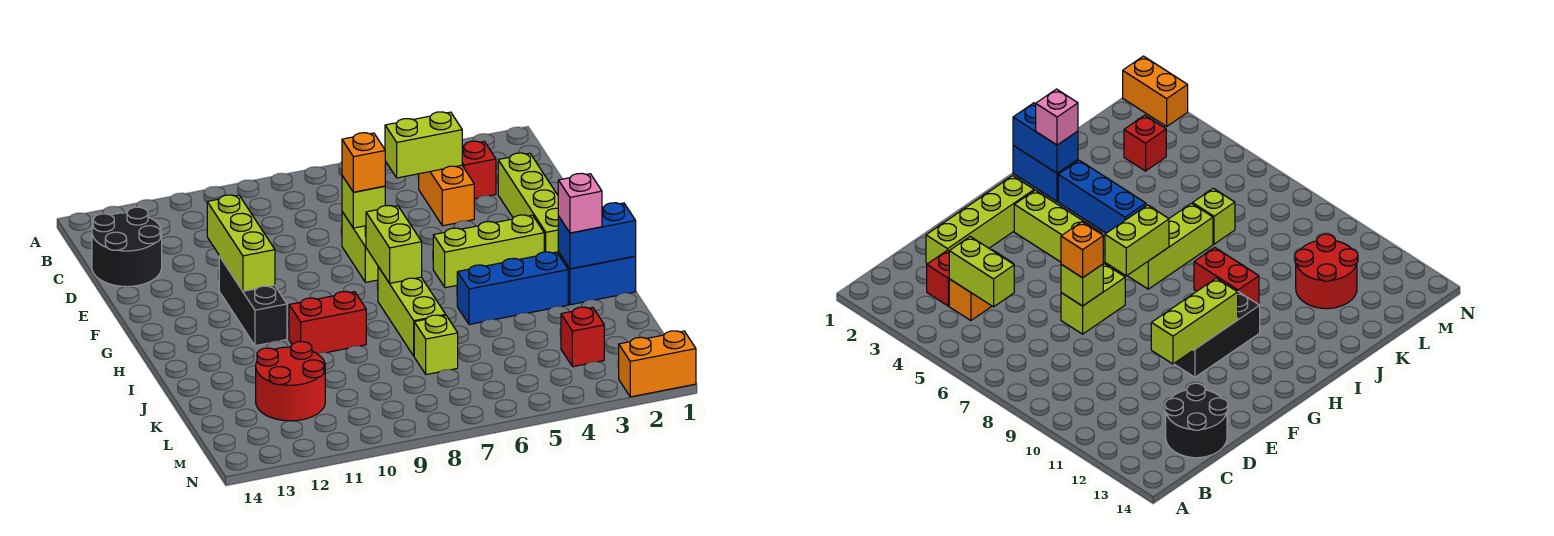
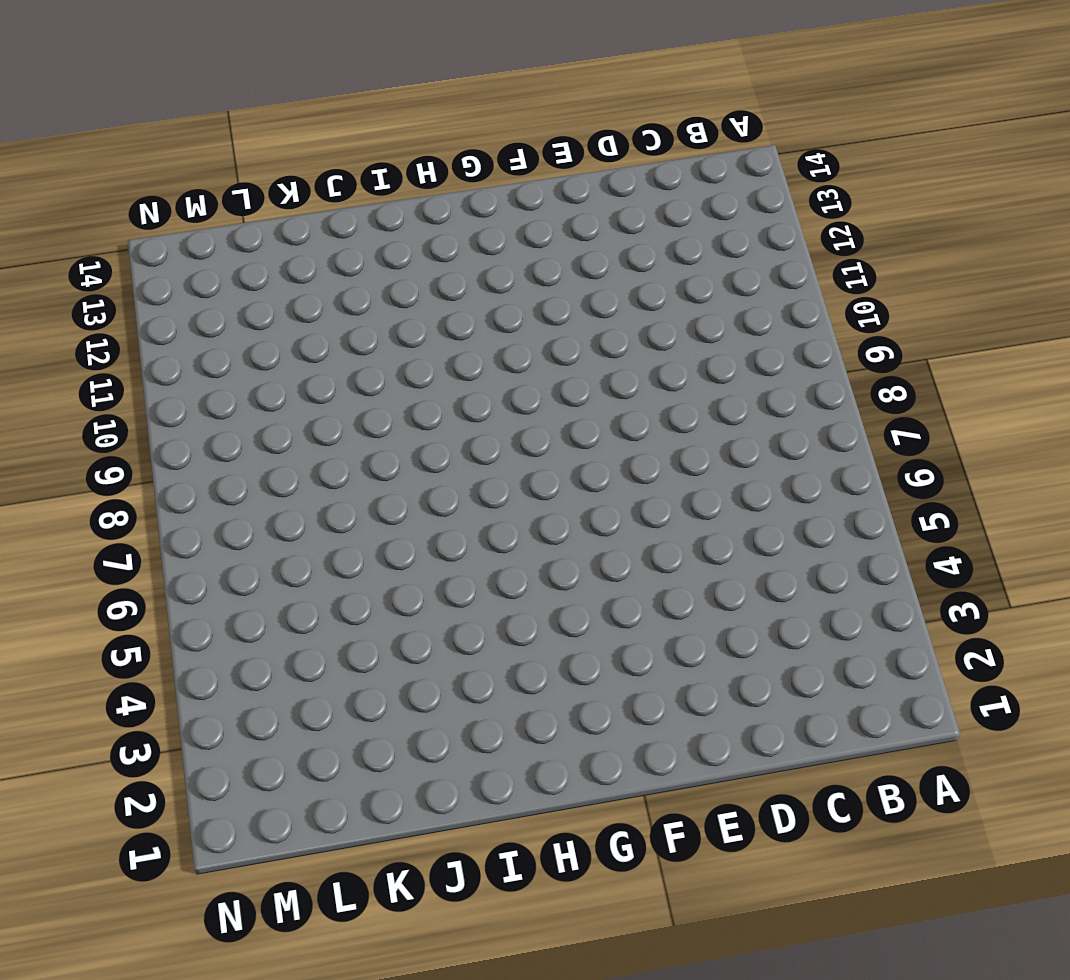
none -> red 1x1 brick [462,141,496,199]
none -> orange 1x2 brick [419,165,474,226]
none -> black 2x2 round brick [92,207,162,287]

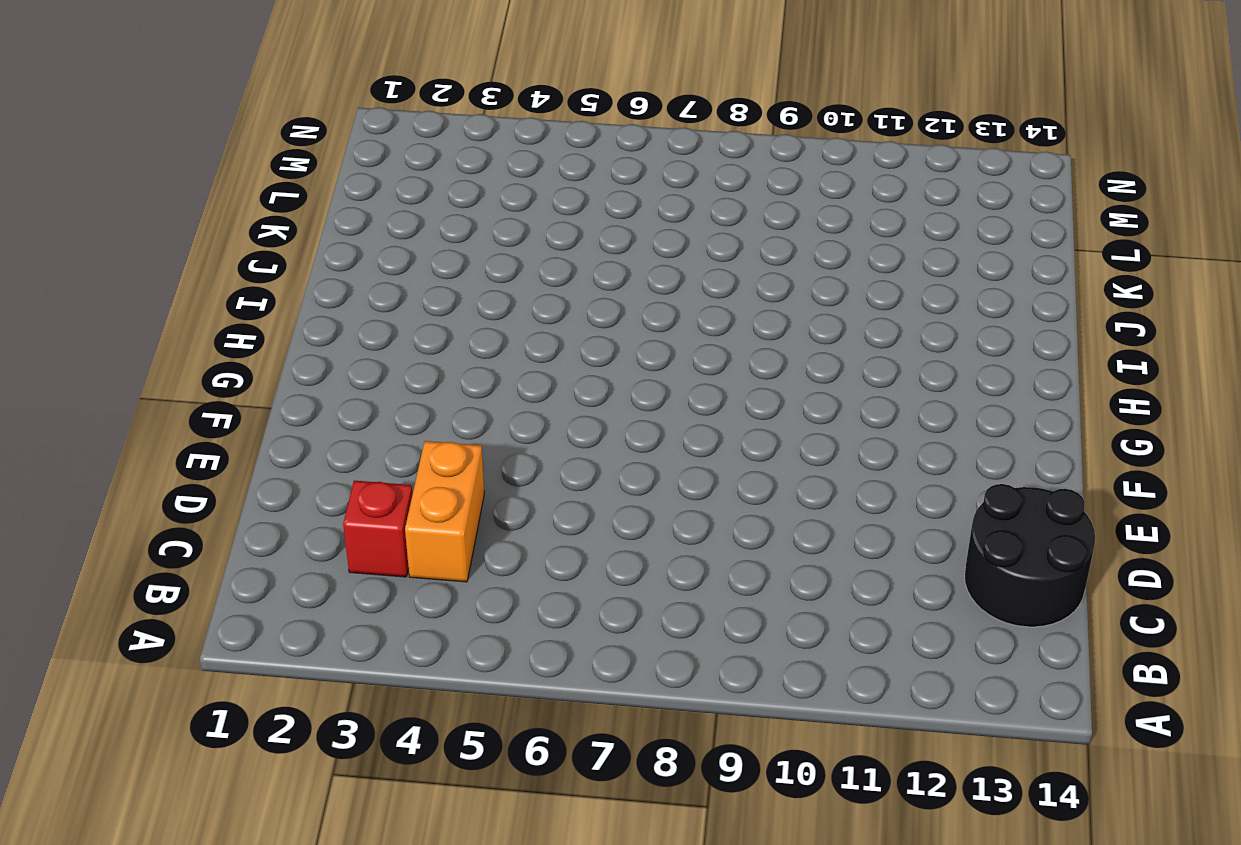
none -> lime 1x4 brick [498,153,559,253]
none -> lime 1x2 brick [342,212,378,282]
none -> black 1x3 brick [219,256,287,346]

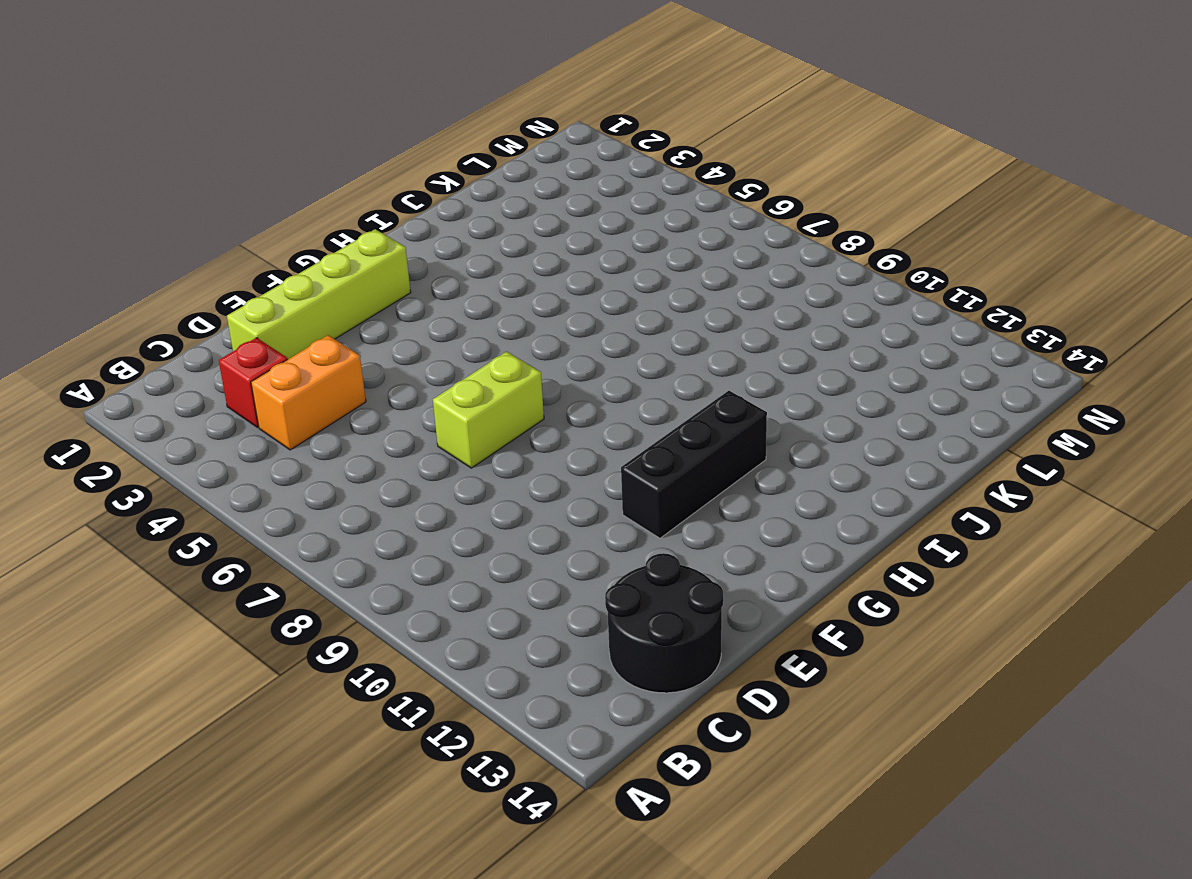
none -> lime 1x3 brick [433,215,544,288]
none -> lime 1x3 brick [378,267,446,356]
none -> blue 1x2 brick [558,252,636,305]

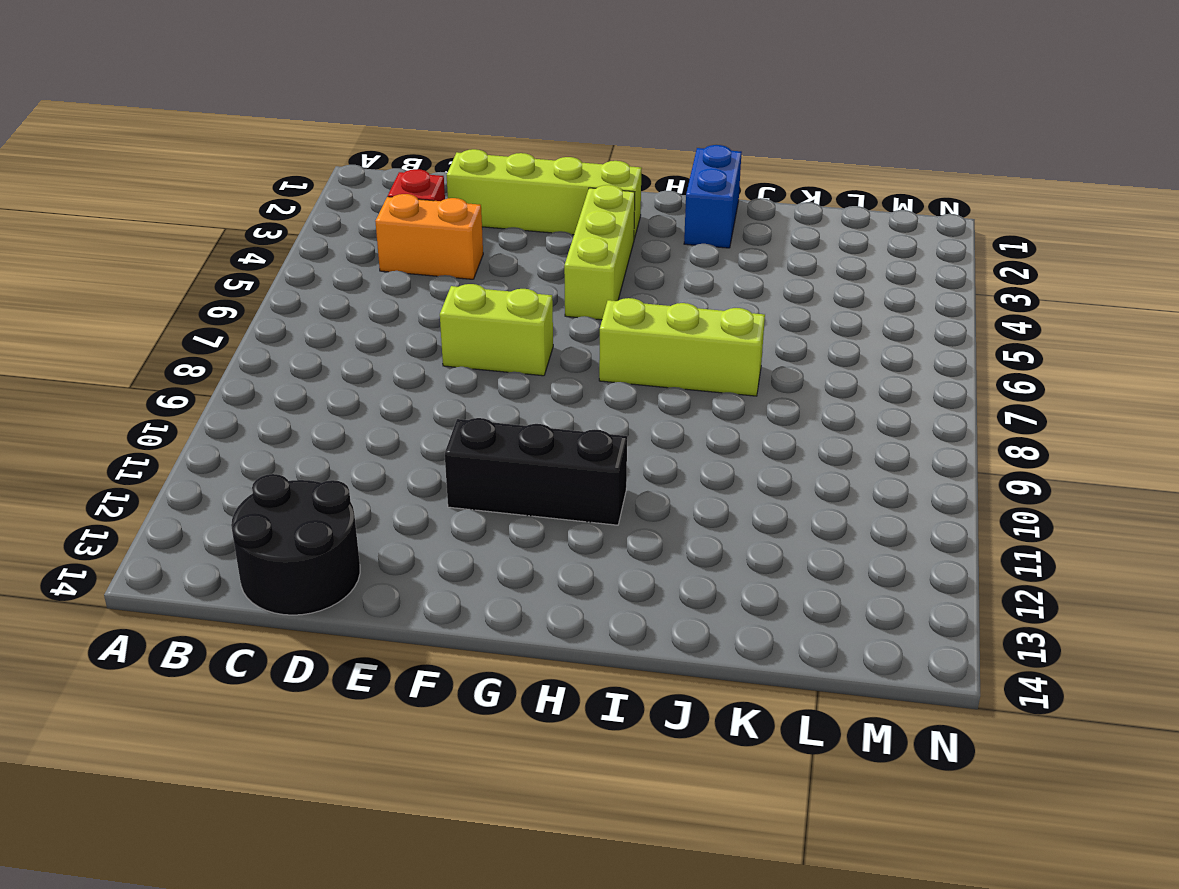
none -> blue 1x3 brick [457,252,568,325]
none -> red 1x2 brick [289,291,366,353]
none -> lime 1x1 brick [414,315,458,375]

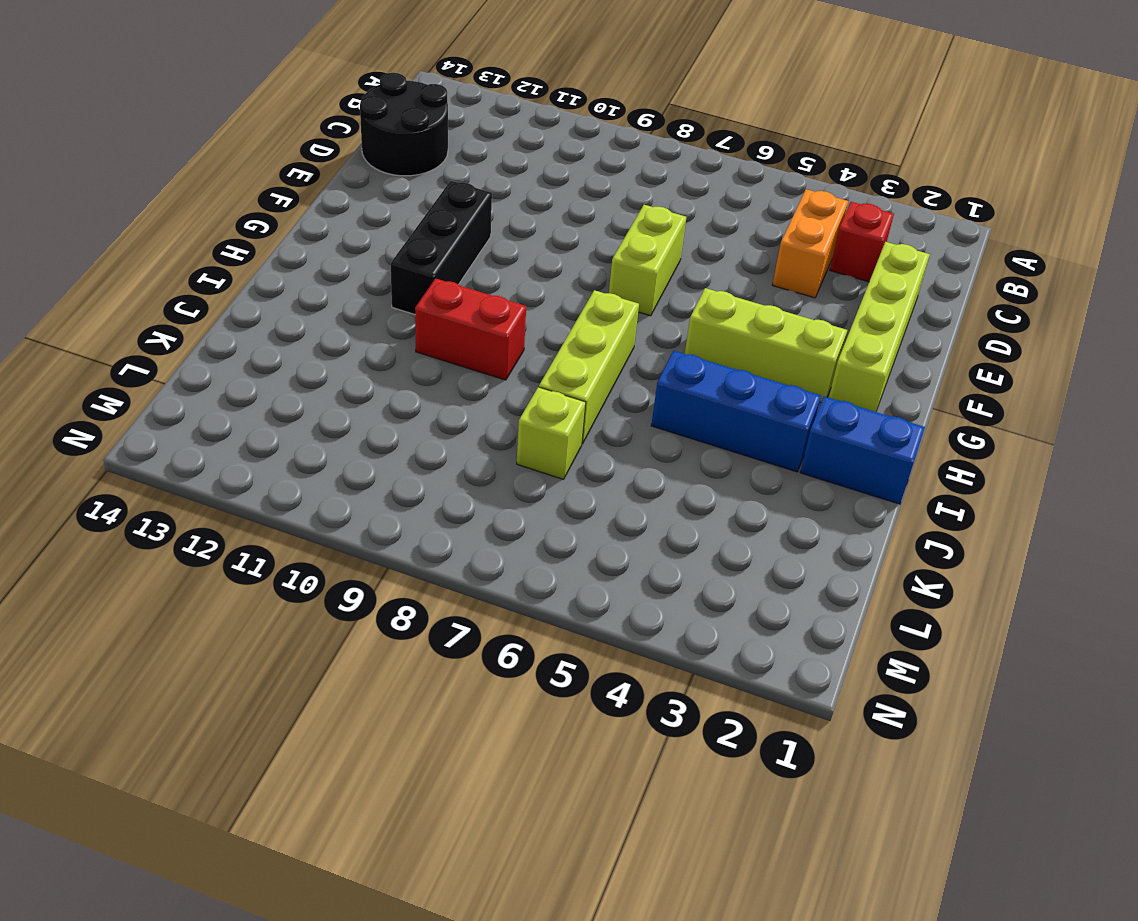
none -> red 2x2 round brick [256,342,325,421]
none -> red 1x1 brick [561,307,604,367]
none -> orange 1x2 brick [619,331,696,397]

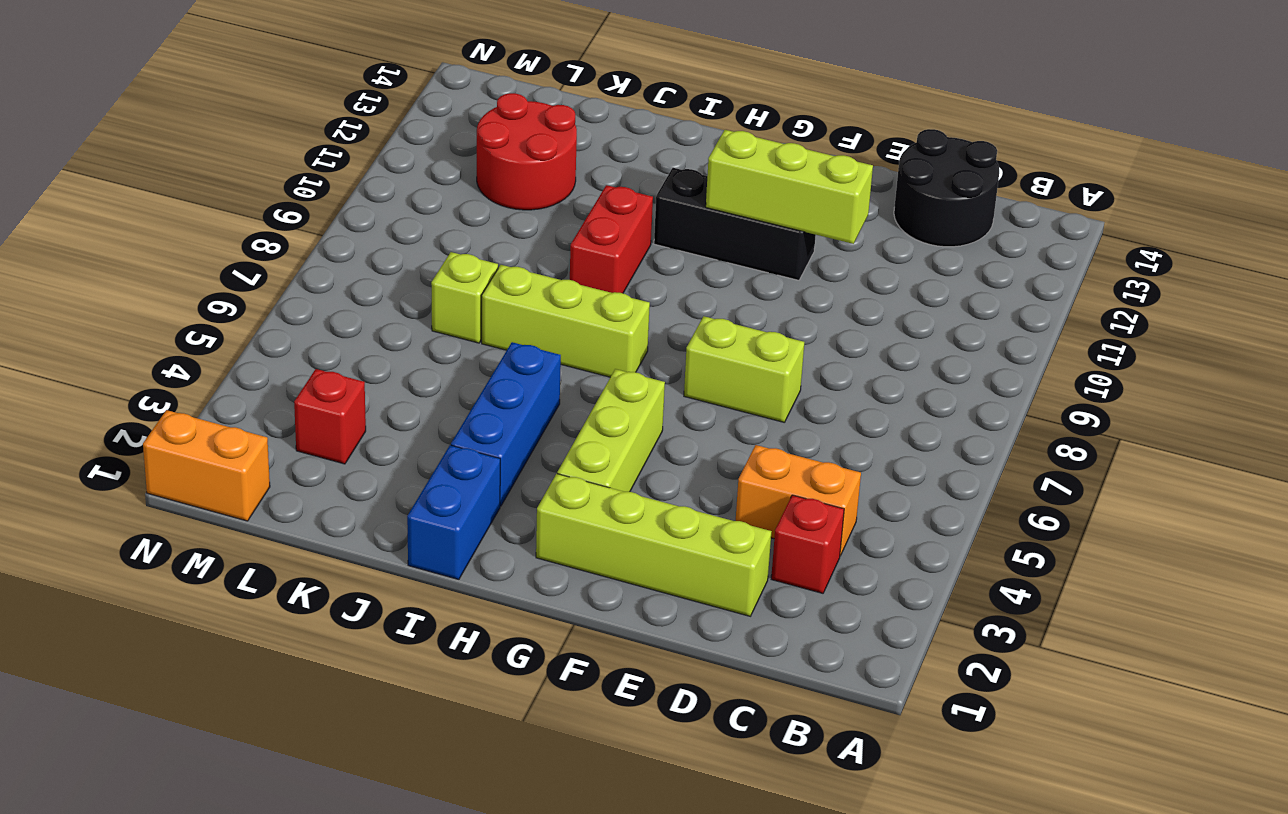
orange 1x2 brick [143,410,270,521] -> orange 1x2 brick turned to [619,331,696,397]
none -> lime 1x2 brick [385,112,462,178]
none -> lime 1x1 brick [342,176,385,228]
none -> lime 1x2 brick [366,205,422,283]

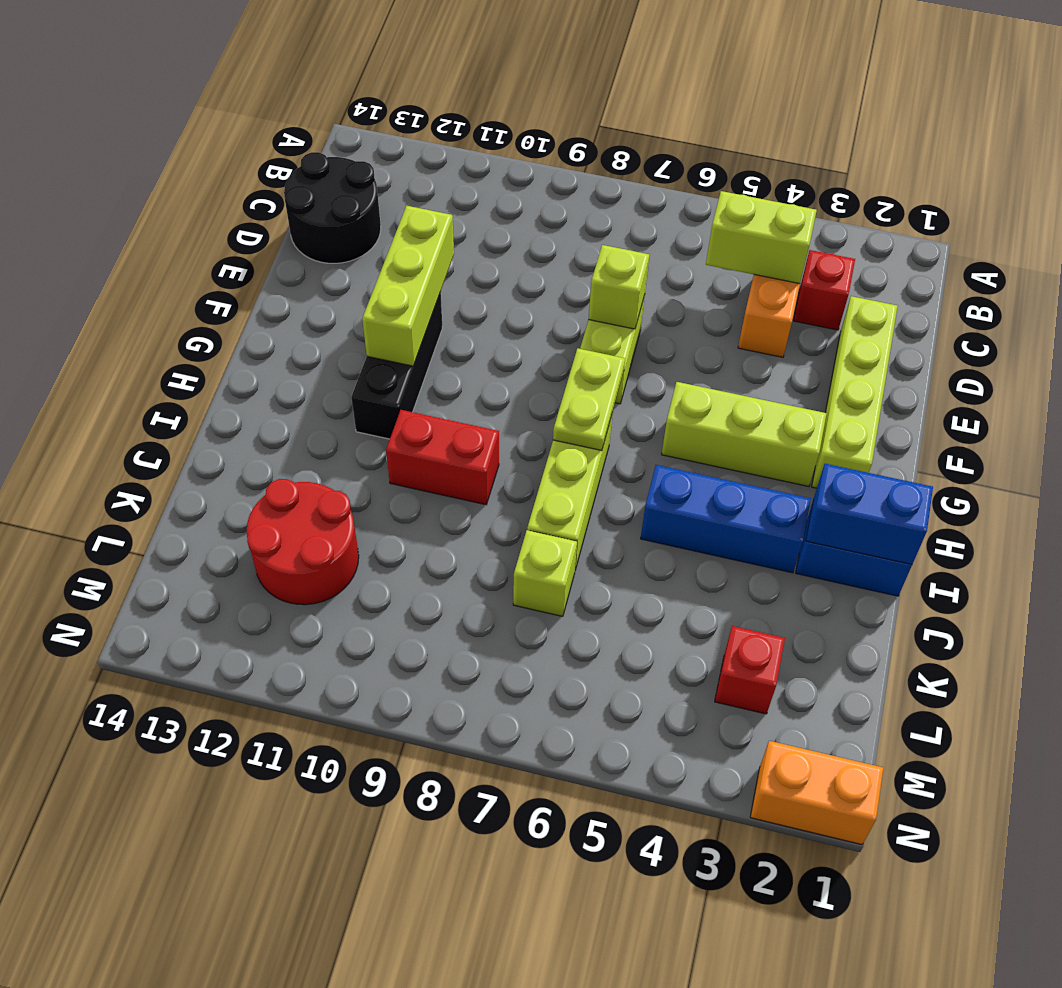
lime 1x2 plate [553,348,625,451] -> lime 1x2 brick [366,205,422,283]
none -> orange 1x1 brick [342,133,385,192]
none -> pink 1x1 brick [558,173,602,233]

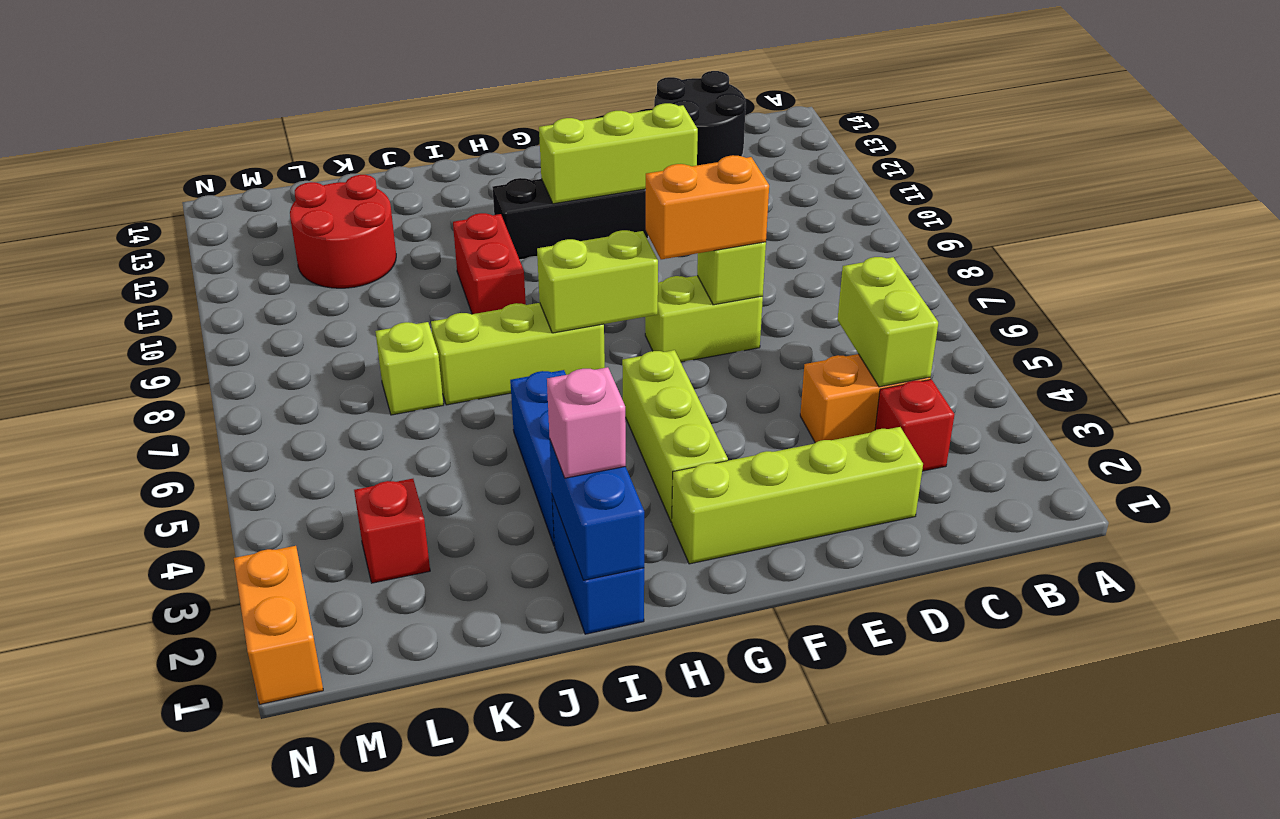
orange 1x2 brick [646,155,769,259] -> orange 1x1 brick [342,133,385,192]

